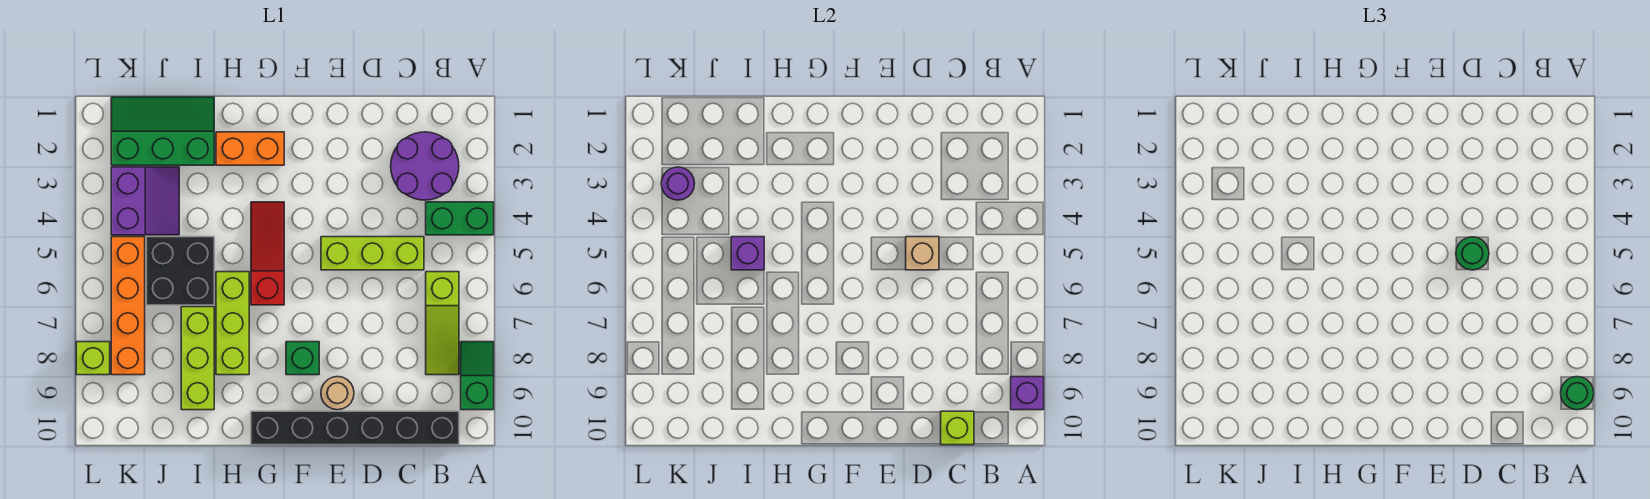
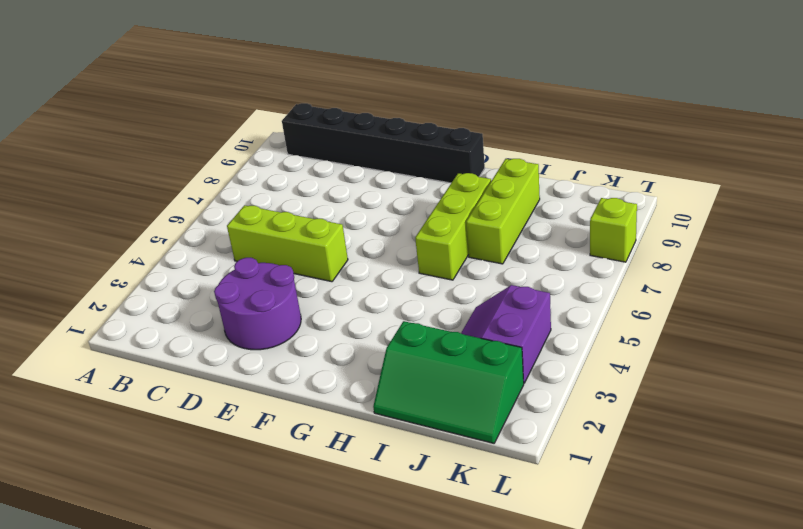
purple 2x2 round brick [214,258,301,350] -> purple 2x2 round brick moved to [391,132,459,200]
none -> green 1x2 brick [426,202,494,235]
none -> green 1x2 slope [461,342,494,410]
none -> lime 1x3 slope [426,272,459,375]

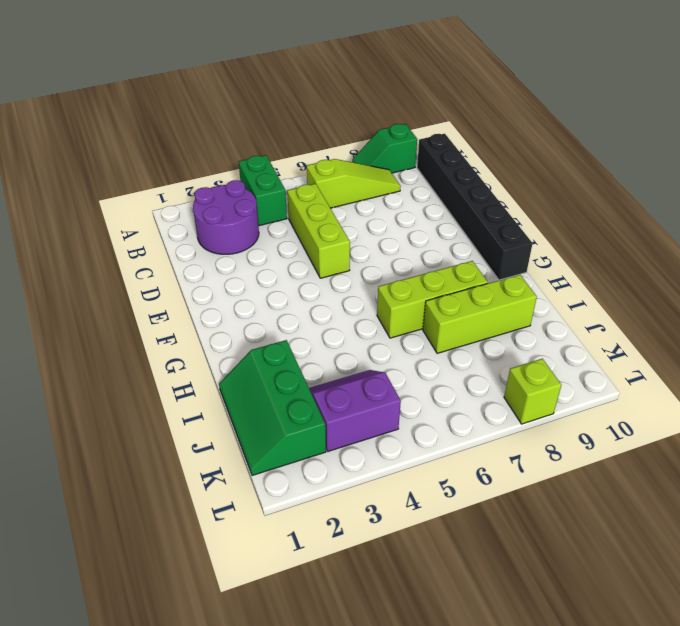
none -> tan 1x1 round brick [321,377,354,410]
none -> green 1x1 brick [286,342,319,375]
none -> orange 1x2 brick [216,132,284,165]

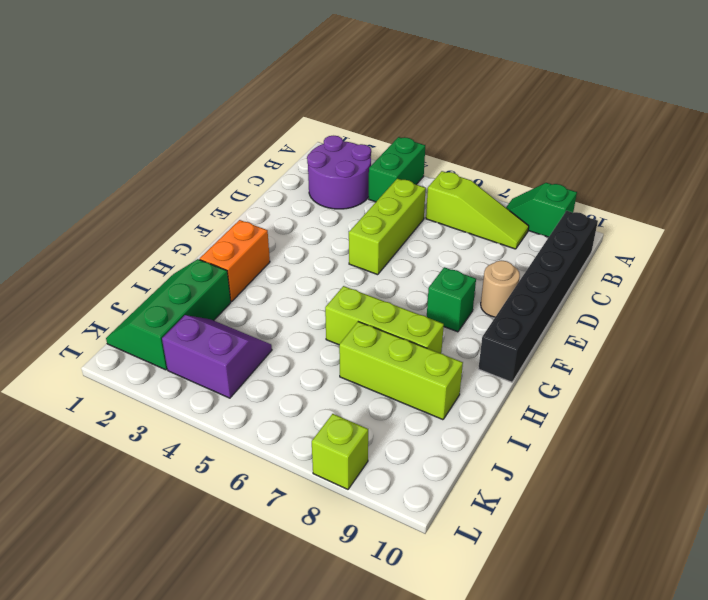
none -> red 1x3 slope [251,202,284,305]
none -> black 2x2 brick [146,237,214,305]
none -> orange 1x4 brick [111,237,145,375]

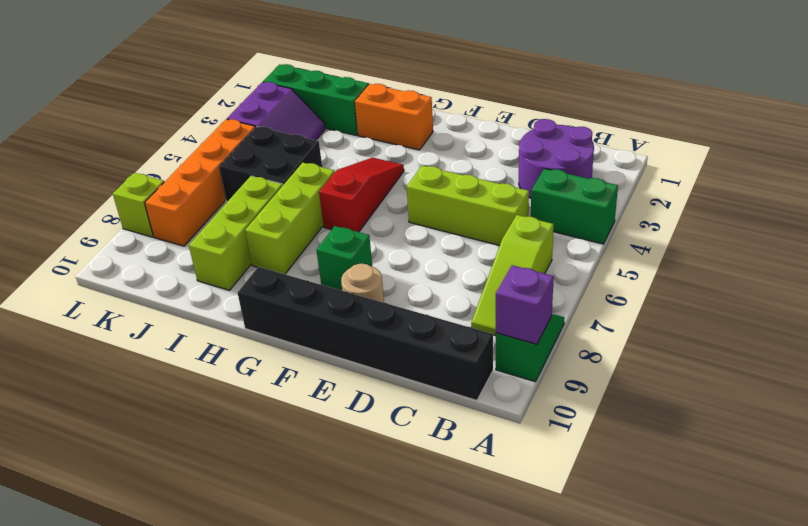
none -> lime 1x1 brick [941,411,974,445]
none -> tan 1x1 brick [906,237,939,270]
none -> purple 1x1 brick [731,237,764,270]

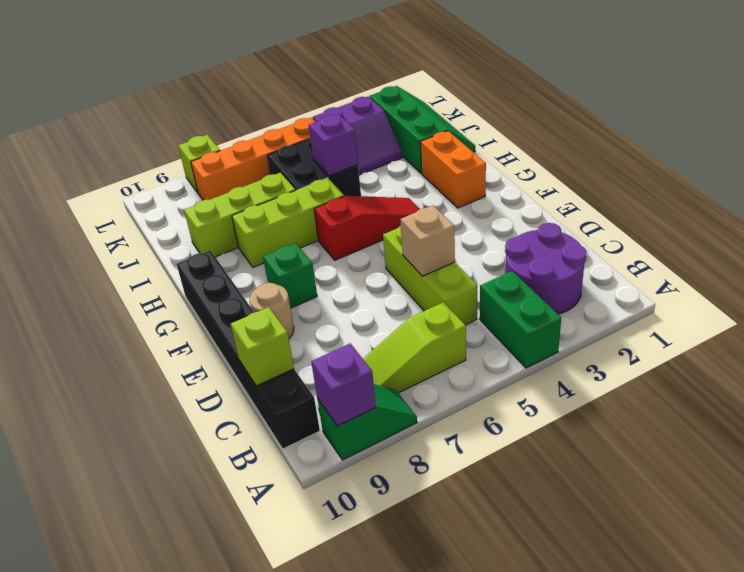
none -> purple 1x1 round brick [661,167,695,200]
none -> green 1x1 round brick [1561,377,1594,410]
none -> green 1x1 round brick [1456,237,1489,270]

